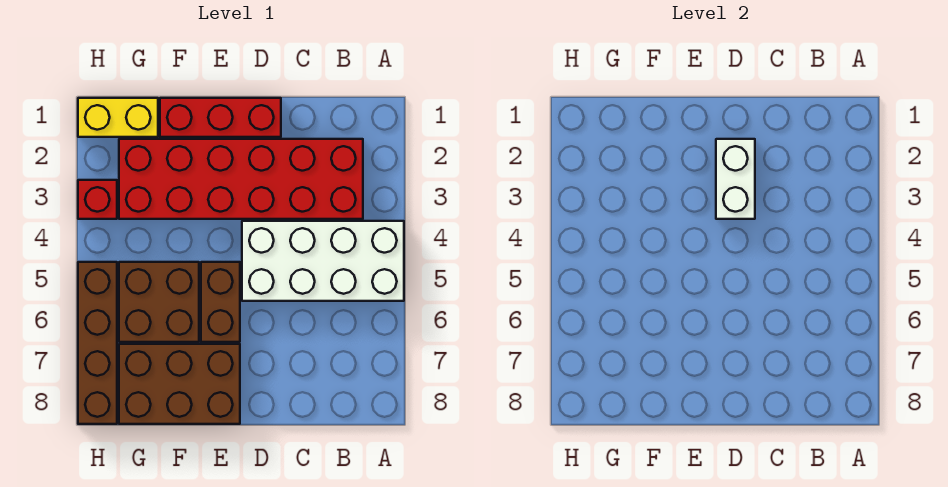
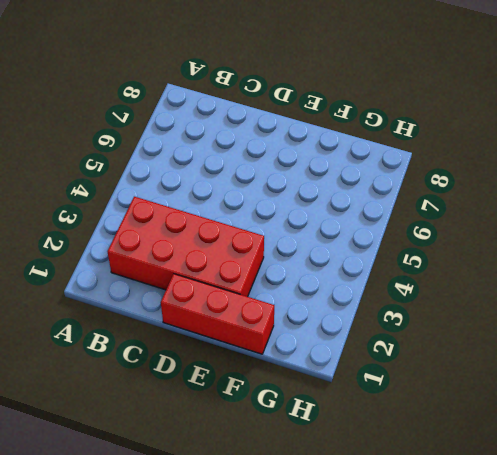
red 2x4 brick [108,197,264,297] -> red 2x6 brick [119,139,363,219]
none -> white 2x4 brick [242,221,404,301]
none -> brown 1x2 brick [201,262,240,342]

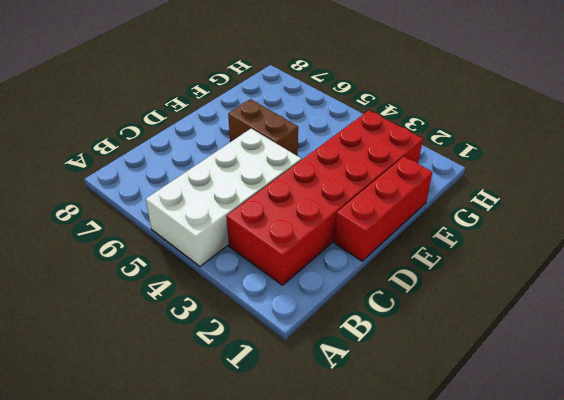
none -> brown 2x3 brick [119,344,240,424]
none -> brown 2x2 brick [119,262,199,342]

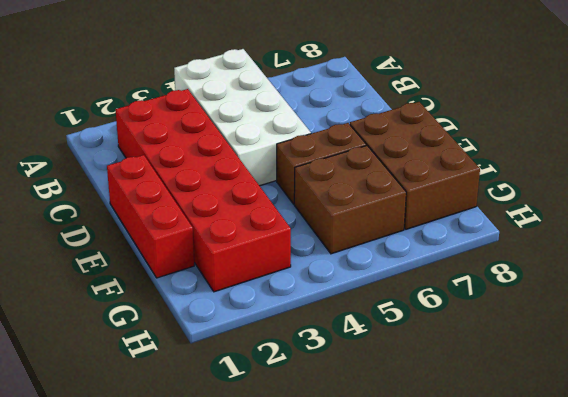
none -> yellow 1x2 brick [78,98,158,137]
none -> red 1x1 brick [78,180,117,219]

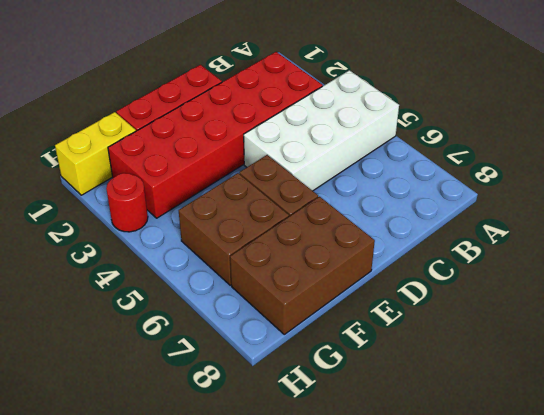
red 1x1 round brick [106,173,148,232] -> red 1x1 brick [78,180,117,219]
none -> brown 1x4 brick [78,262,117,424]
none -> white 1x2 brick [716,139,755,219]

